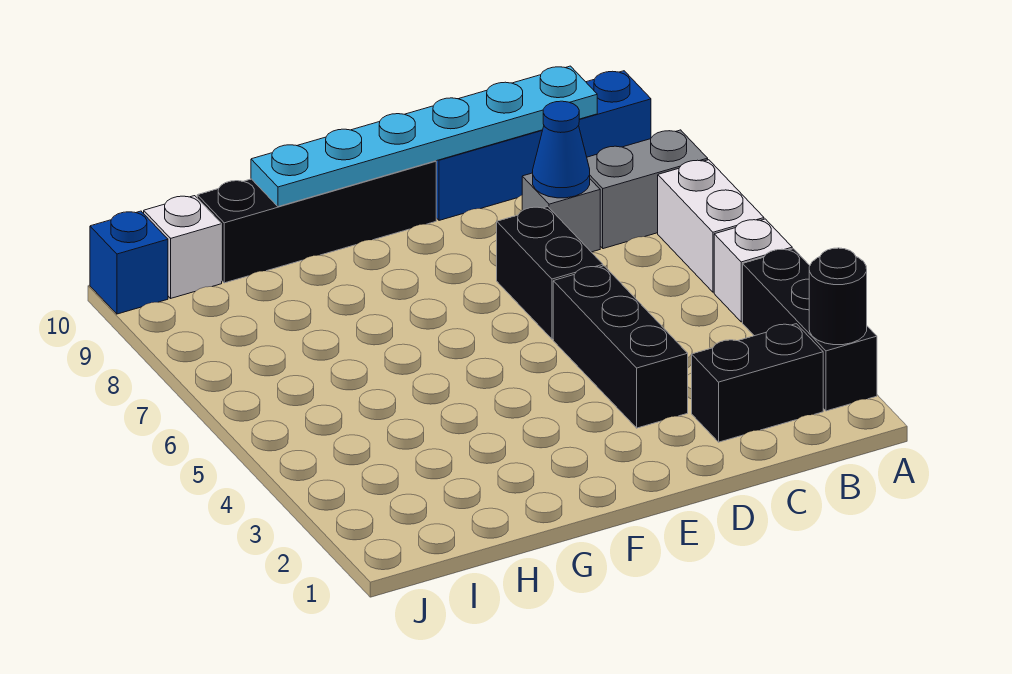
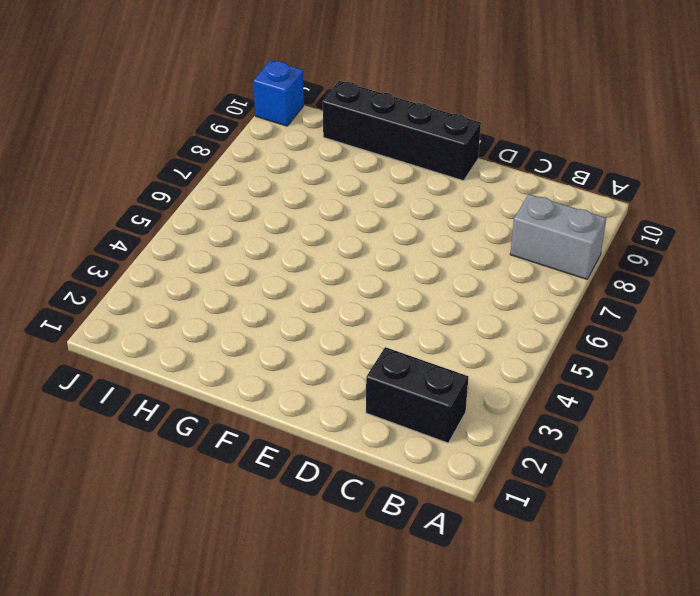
none -> black 1x3 brick [743,249,877,411]
none -> white 1x1 brick [714,219,792,322]
none -> white 1x2 brick [658,160,764,292]

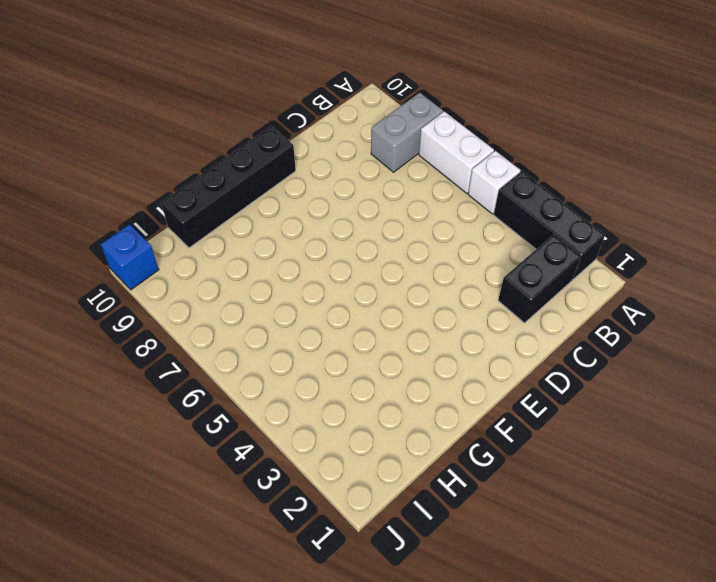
none -> blue 1x4 brick [436,71,651,220]
none -> grey 1x1 brick [522,173,600,252]
none -> black 1x3 brick [553,266,688,428]

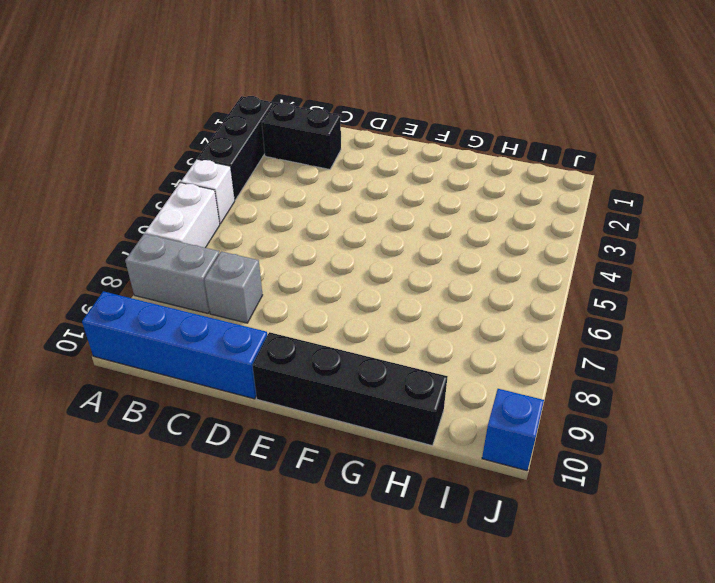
none -> black 1x3 brick [553,266,688,428]
none -> black 1x2 brick [497,207,603,339]
none -> white 1x1 brick [144,196,222,298]

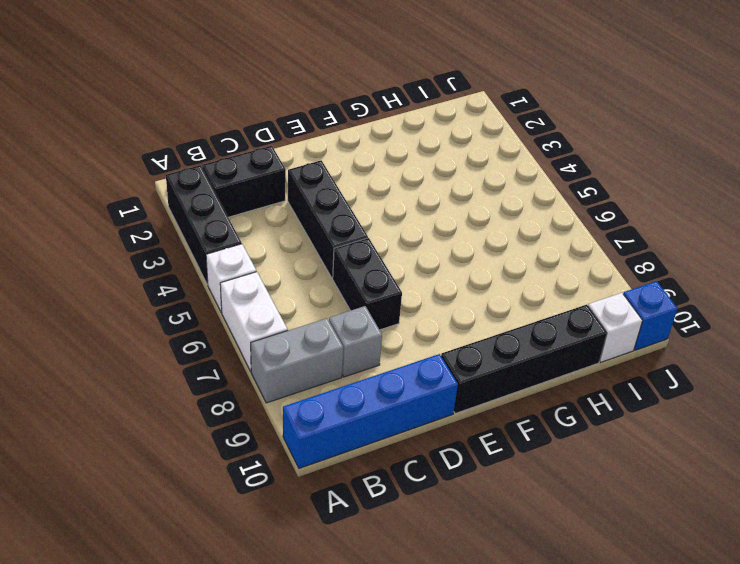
none -> black 1x1 round brick [809,248,867,345]
none -> cyan 1x6 plate [251,66,597,207]
none -> blue 1x1 cone [533,101,590,198]

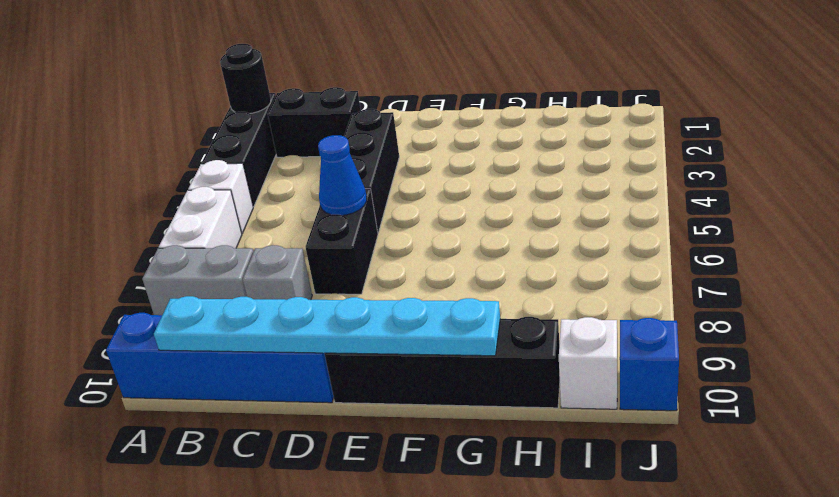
blue 1x1 cone [318,135,367,215] -> blue 1x1 cone moved to [533,101,590,198]

